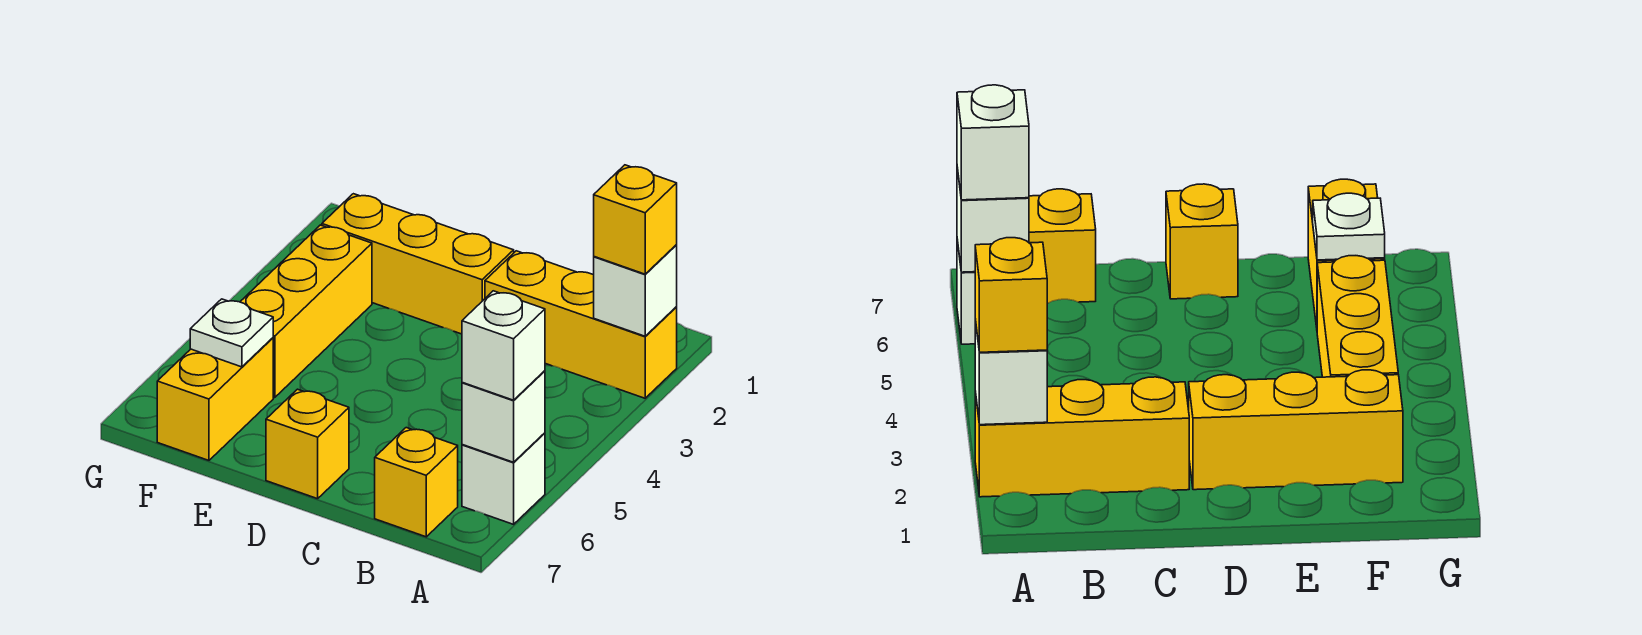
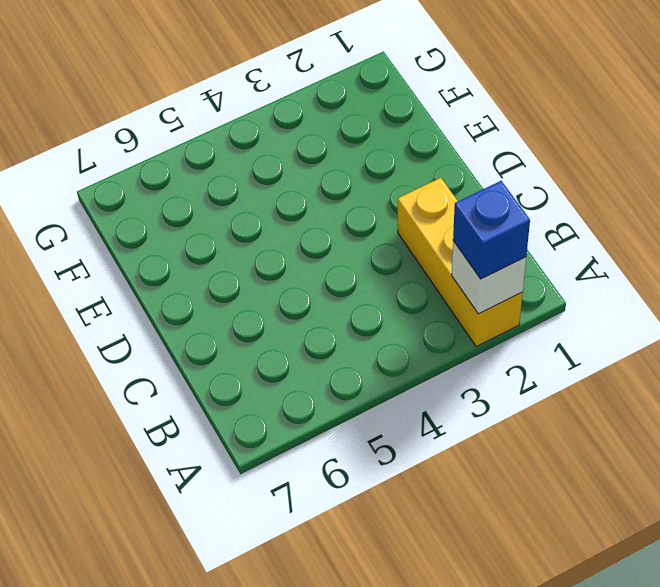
blue 1x1 brick [453,181,530,279] -> yellow 1x1 brick [594,165,677,274]
none -> white 1x1 brick [462,433,545,524]
none -> yellow 1x1 brick [375,428,458,537]
none -> yellow 1x3 brick [322,194,514,334]

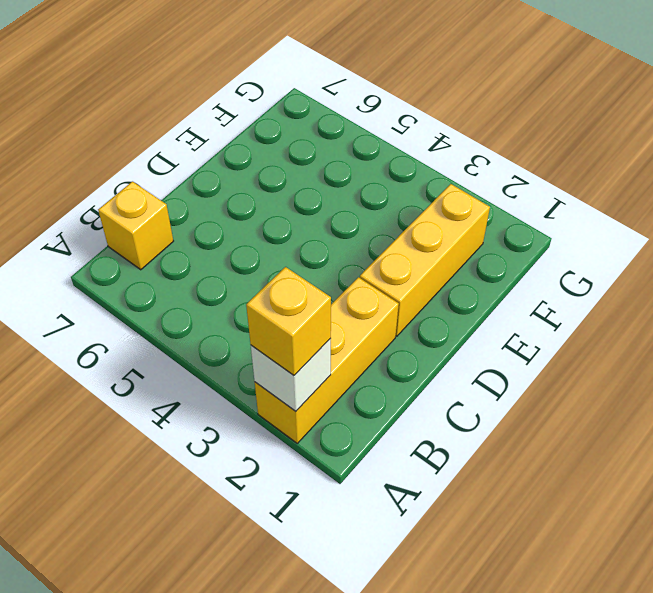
none -> white 1x1 brick [462,433,545,524]
none -> yellow 1x1 brick [266,389,349,499]
none -> yellow 1x3 brick [240,225,372,398]

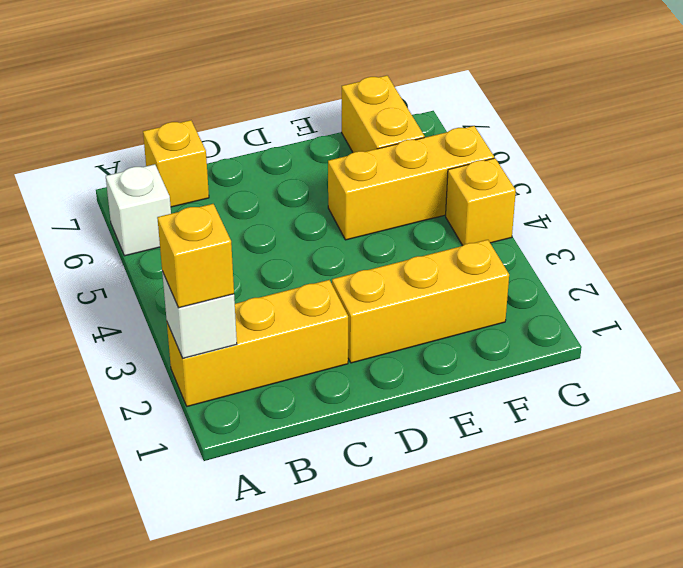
yellow 1x3 brick [328,126,494,240] -> yellow 1x3 brick turned to [240,225,372,398]
yellow 1x1 brick [446,158,516,245] -> yellow 1x1 brick moved to [266,389,349,499]
none -> white 1x1 brick [462,371,545,462]
none -> white 1x1 plate [190,299,273,367]
none -> white 1x1 brick [462,291,545,400]

